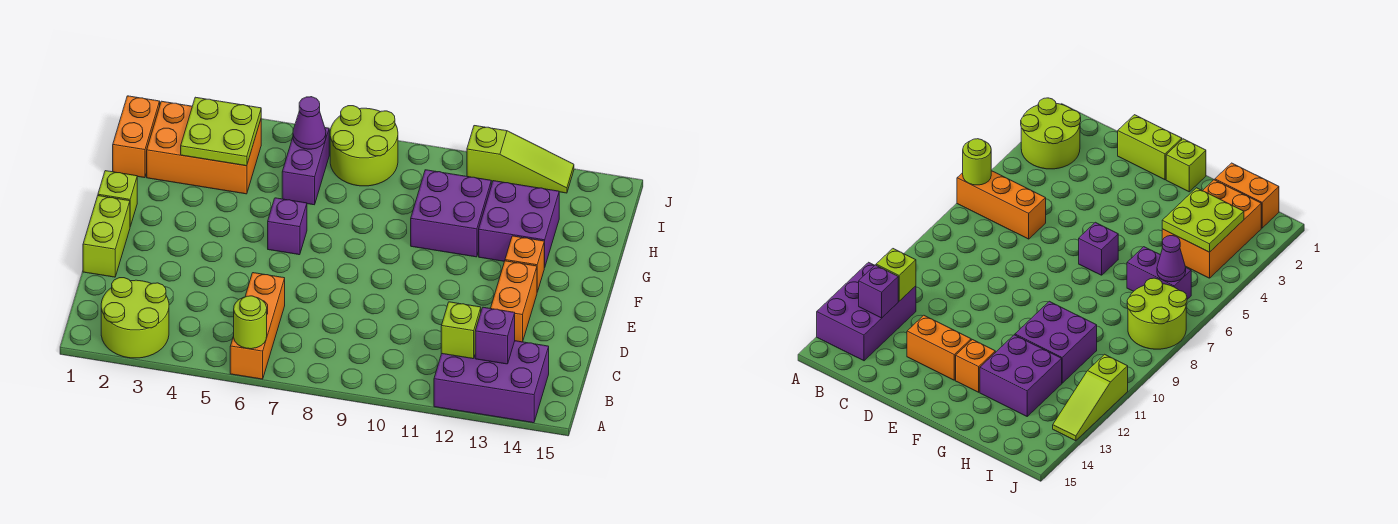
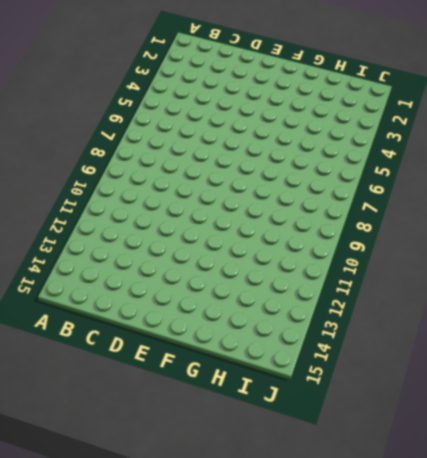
none -> lime 2x2 round brick [101,278,169,358]
none -> orange 1x3 brick [230,273,285,379]
none -> purple 2x3 brick [434,341,549,423]

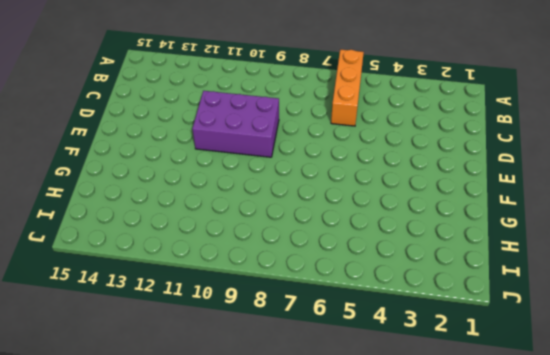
purple 2x3 brick [192,91,279,157] -> purple 2x3 brick moved to [434,341,549,423]
none -> lime 2x2 round brick [101,278,169,358]
none -> lime 1x2 brick [83,196,130,277]
none -> orange 1x2 brick [491,261,537,342]

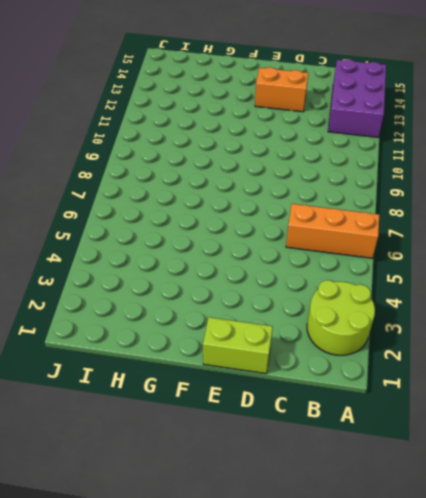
none -> lime 1x1 brick [98,171,137,226]
none -> purple 1x1 brick [268,198,307,255]
none -> orange 1x1 brick [505,236,544,292]

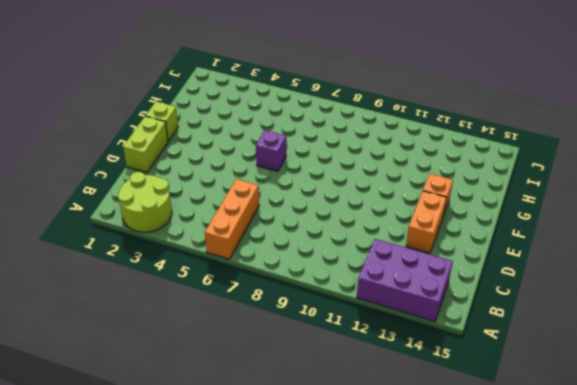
none -> purple 2x2 brick [411,170,491,257]
none -> purple 2x2 brick [479,181,559,268]
none -> orange 1x2 brick [112,96,160,178]

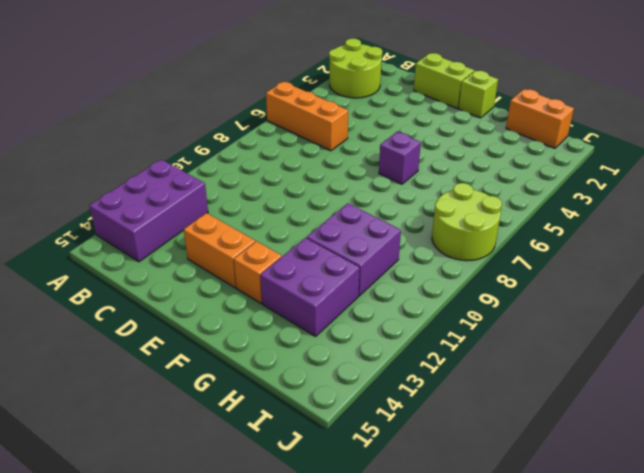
none -> orange 2x3 brick [147,101,261,194]
none -> purple 1x2 brick [282,128,329,205]
none -> lime 1x3 slope [467,126,574,193]

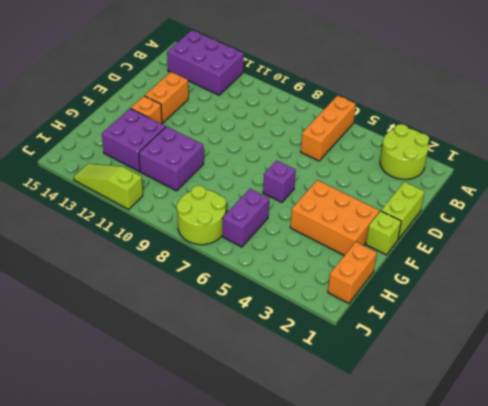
orange 2x3 brick [290,180,379,255] -> orange 2x3 brick moved to [147,101,261,194]
none -> lime 1x1 round brick [234,296,267,349]
none -> lime 1x1 brick [441,302,481,359]
none -> purple 1x1 brick [475,307,515,364]

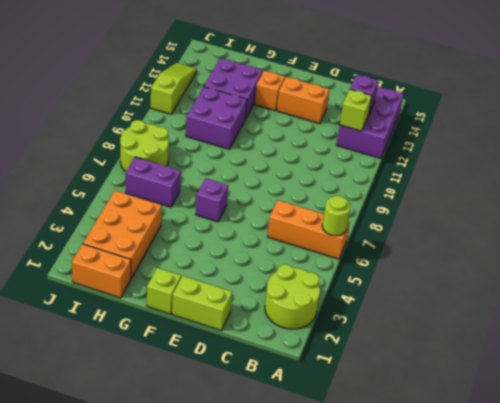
none -> lime 2x2 plate [181,97,261,166]
none -> purple 1x1 cone [293,97,326,149]

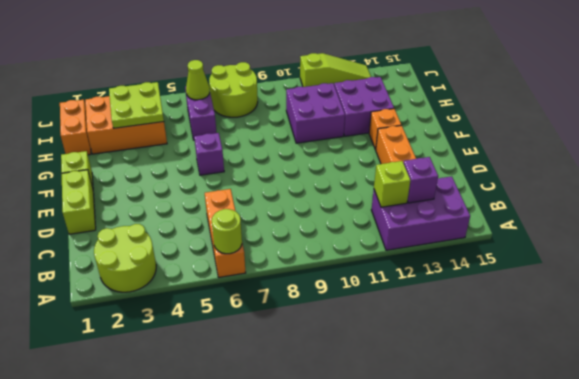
lime 1x1 cone [186,60,210,100] -> purple 1x1 cone [293,97,326,149]

